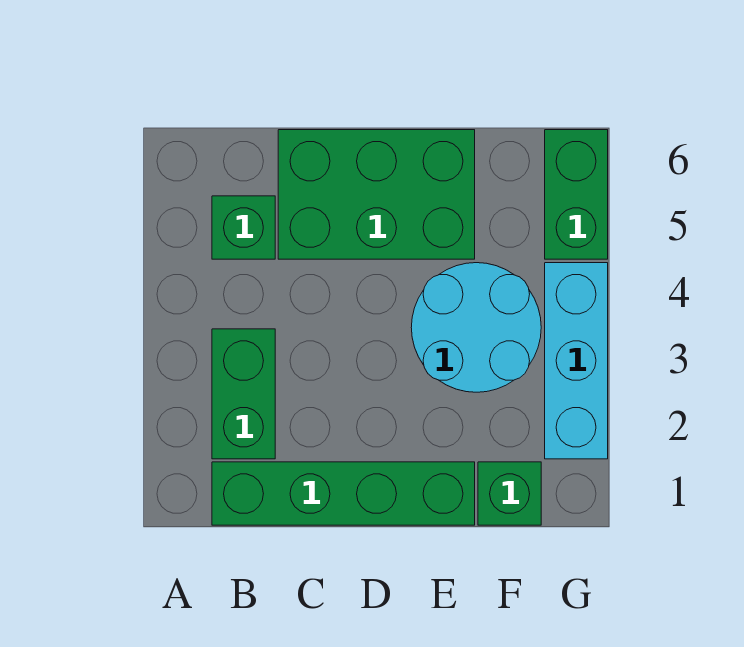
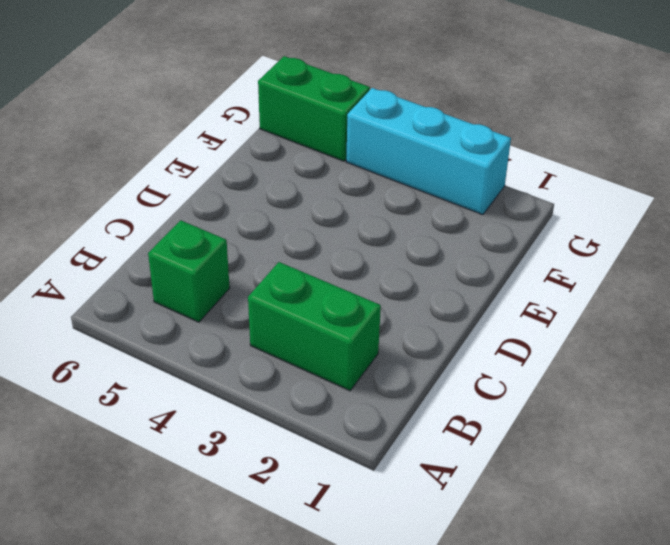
none -> green 1x4 brick [212,462,475,525]
none -> green 2x3 brick [278,130,475,259]

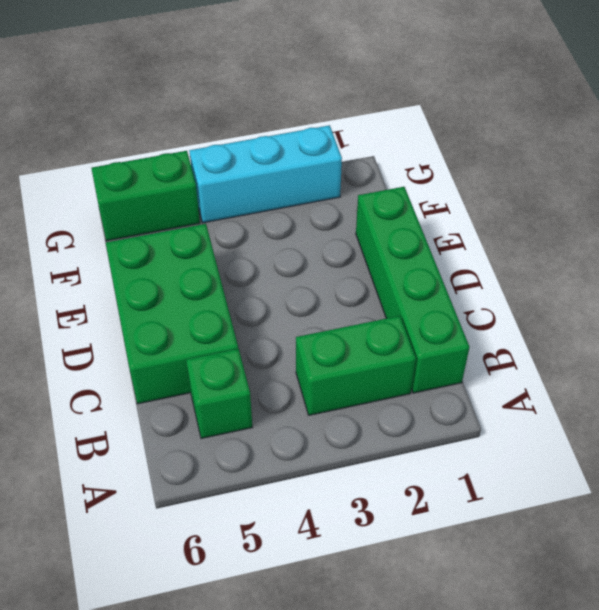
none -> cyan 2x2 round brick [411,263,541,392]
none -> green 1x1 brick [478,462,541,525]

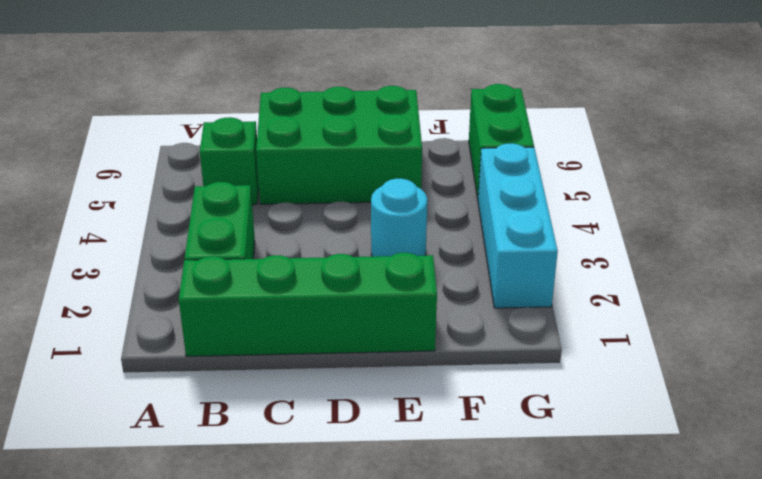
cyan 1x1 round brick [371,179,427,257] -> cyan 2x2 round brick [411,263,541,392]
none -> green 1x1 brick [478,462,541,525]

